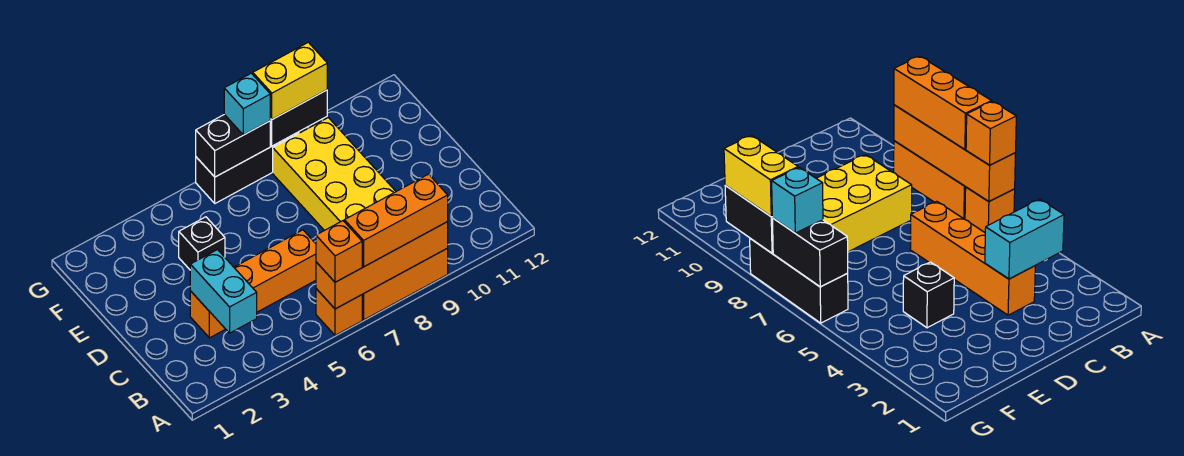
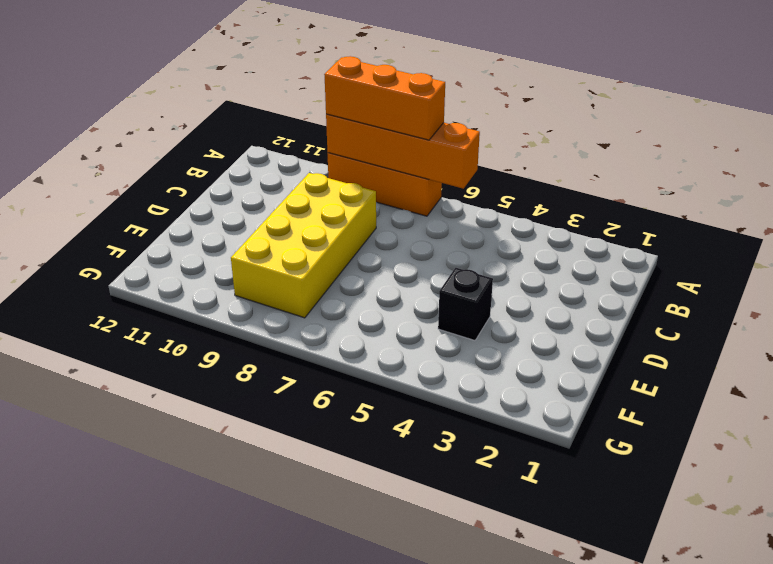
none -> orange 1x1 brick [316,289,362,335]
none -> orange 1x4 brick [190,230,316,338]
none -> black 1x3 brick [196,132,299,203]

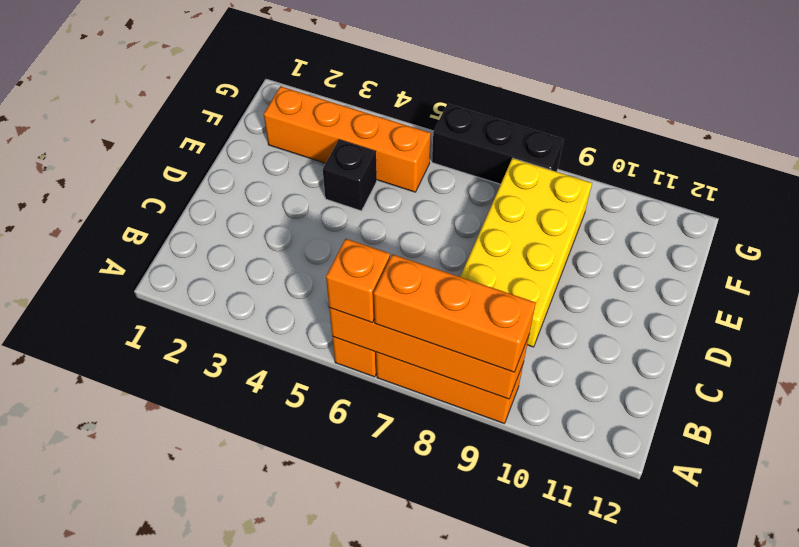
orange 1x4 brick [264,86,431,192] -> orange 1x4 brick moved to [190,230,316,338]
none -> cyan 1x2 brick [190,250,257,333]
none -> black 1x2 brick [196,115,270,177]
none -> black 1x2 brick [270,90,327,146]

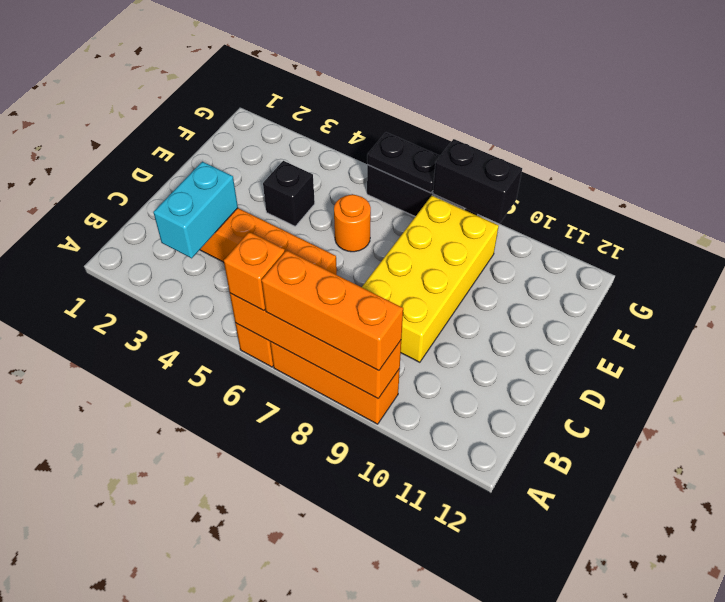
orange 1x1 round brick [334,194,371,252] -> none
black 1x2 plate [367,133,440,193] -> black 1x2 brick [196,115,270,177]
none -> cyan 1x1 brick [224,73,270,135]
none -> yellow 1x2 brick [253,42,327,119]

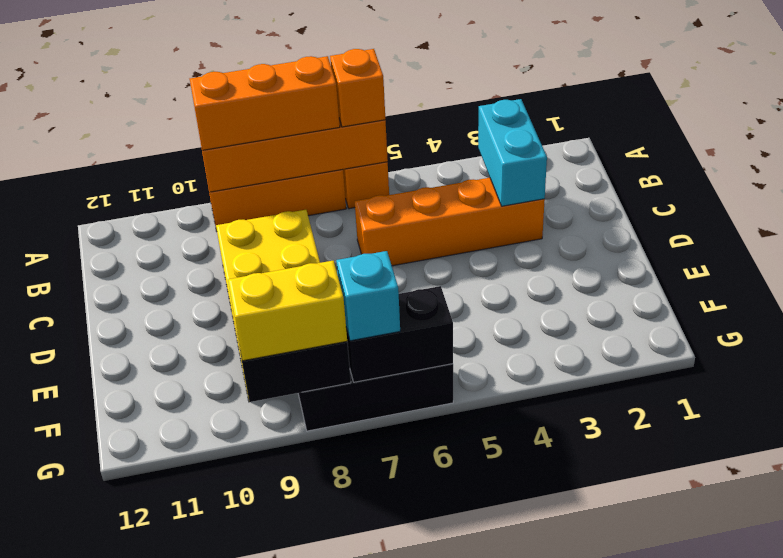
none -> black 1x1 brick [179,217,225,269]

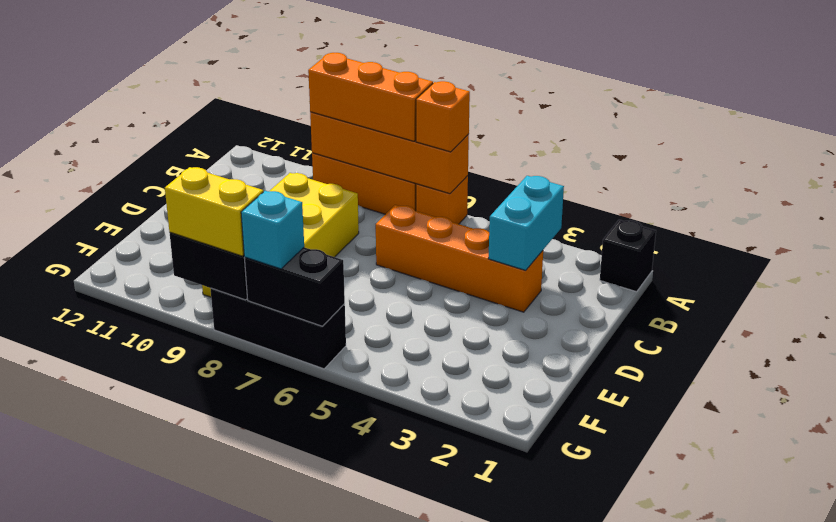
black 1x1 brick [600,220,656,292] -> black 1x1 brick moved to [179,217,225,269]

